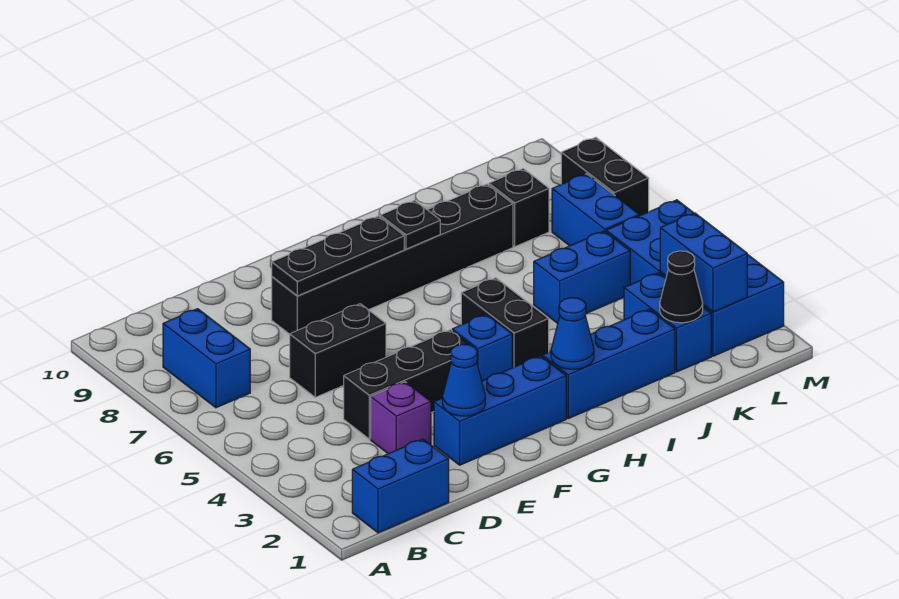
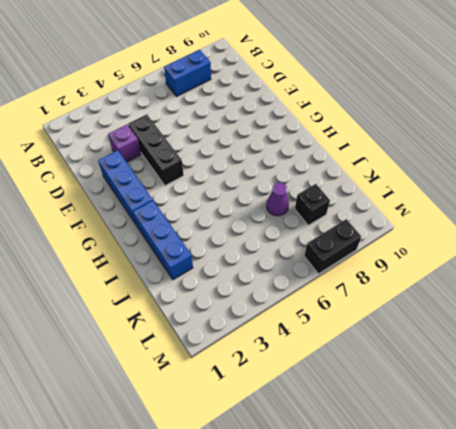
purple 1x1 cone [266,183,289,216] -> none
none -> blue 1x2 brick [352,439,449,533]
none -> black 1x2 brick [290,304,386,397]
none -> black 1x6 brick [272,184,513,334]

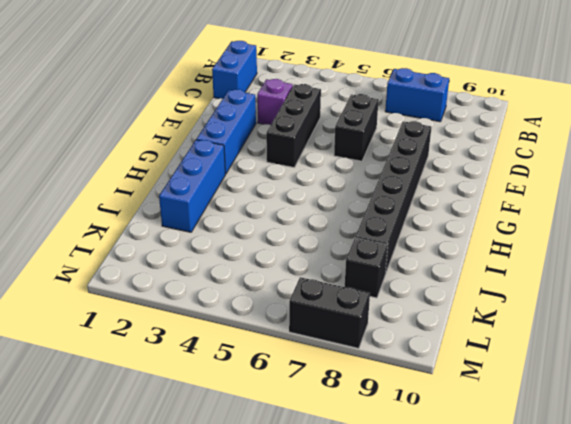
none -> blue 1x1 brick [452,314,512,381]
none -> black 1x2 brick [461,278,549,368]
none -> blue 1x2 brick [534,231,630,324]

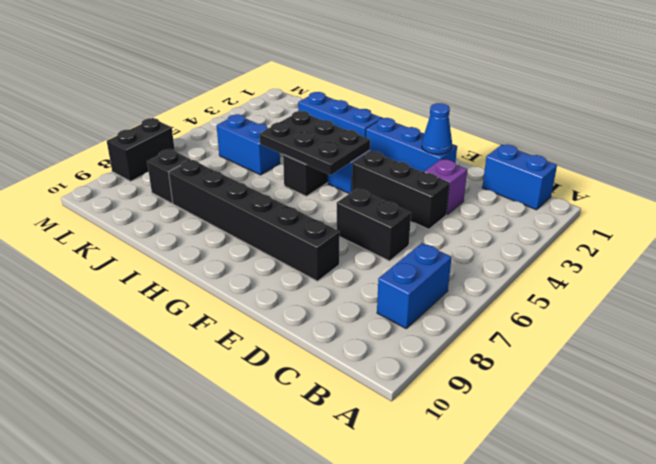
black 2x3 plate [259,111,370,175] -> none
none -> blue 1x2 brick [624,273,711,372]
none -> blue 2x4 brick [606,200,784,356]
none -> blue 1x2 brick [552,174,639,246]

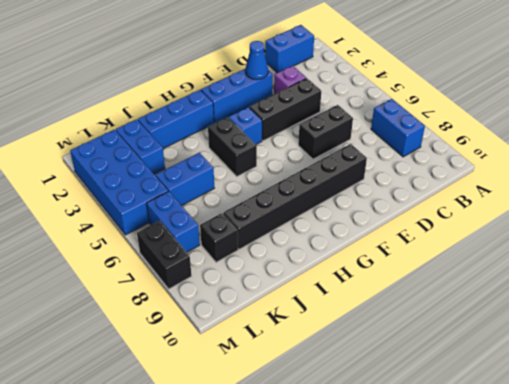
none -> black 1x3 plate [272,216,404,296]
none -> blue 1x1 cone [551,298,594,369]
none -> black 1x1 plate [380,200,440,249]

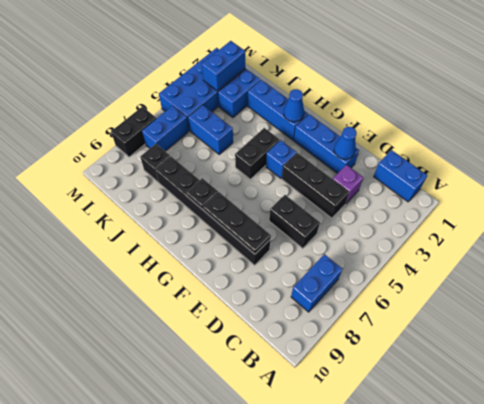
none -> black 1x1 cone [660,251,703,323]

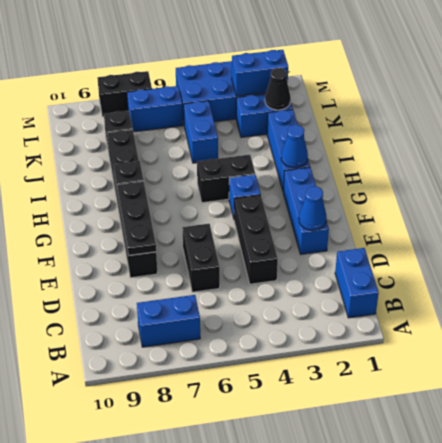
none -> purple 1x1 brick [371,382,431,454]

